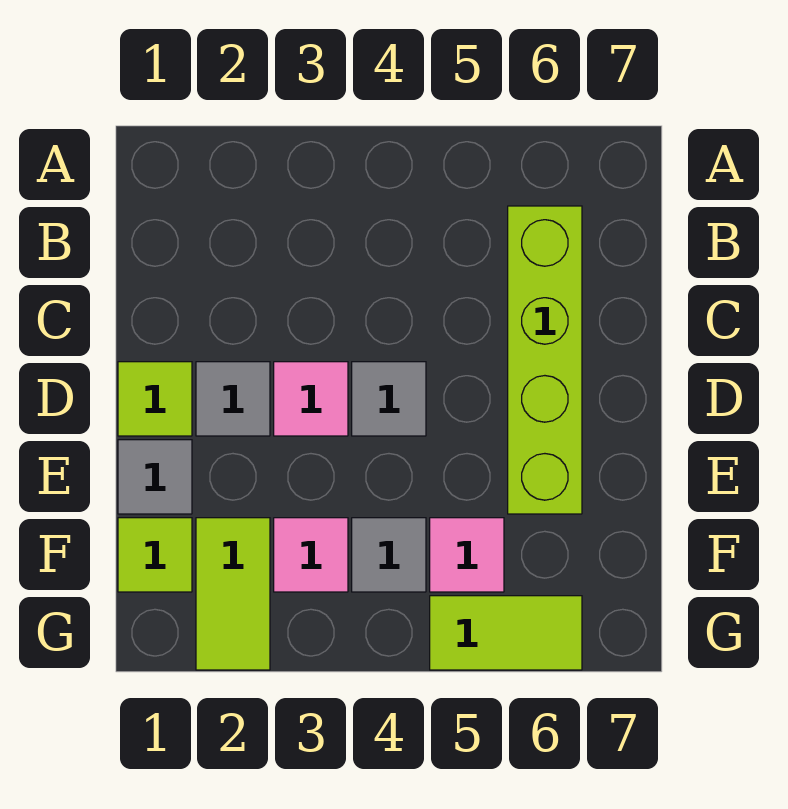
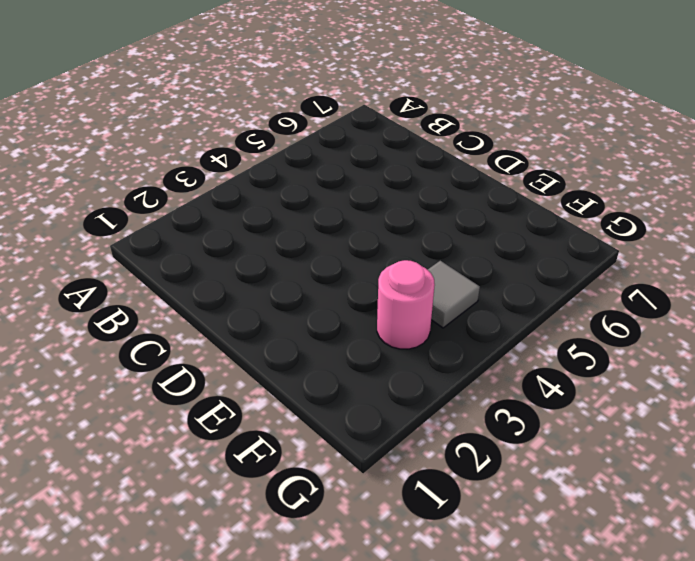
pink 1x1 round brick [377,260,435,349] -> pink 1x1 tile [274,518,348,592]
none -> lime 1x4 brick [508,206,582,514]
none -> lime 1x1 tile [118,362,192,436]
none -> grey 1x1 tile [196,362,270,436]

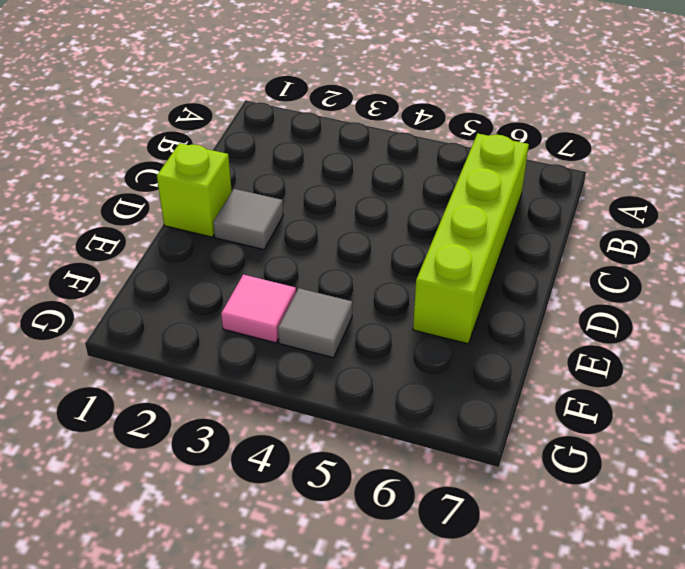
lime 1x1 brick [157,143,232,237] -> lime 1x1 tile [118,362,192,436]
none -> pink 1x1 tile [274,362,348,436]
none -> grey 1x1 tile [352,362,426,436]
none -> grey 1x1 tile [118,440,192,514]

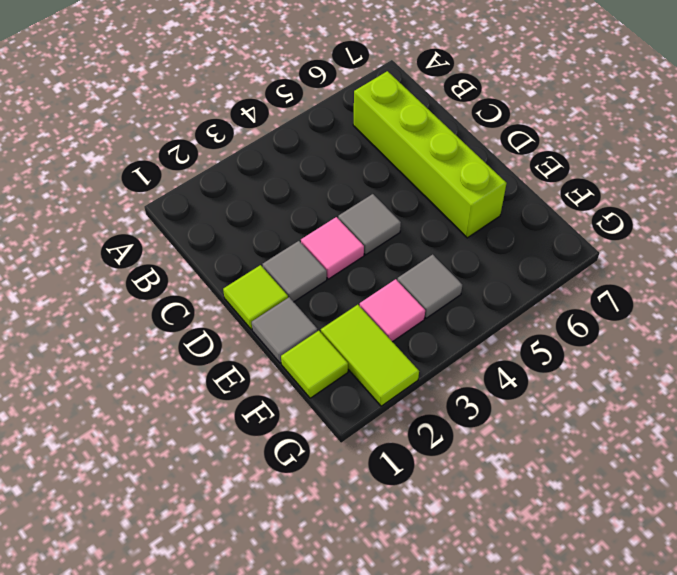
none -> pink 1x1 tile [430,518,504,592]
none -> lime 1x2 tile [430,596,582,670]

